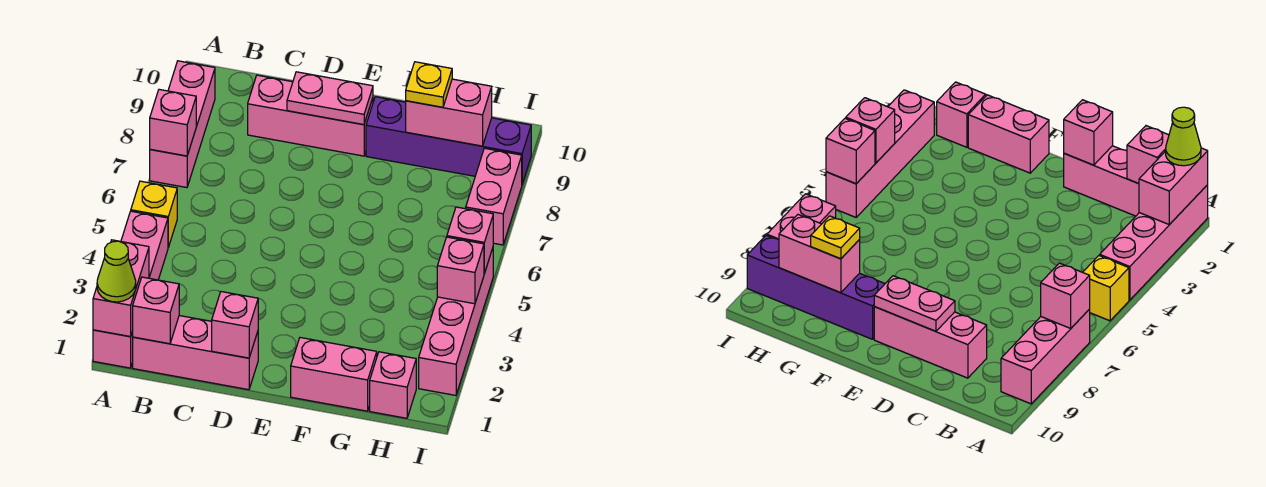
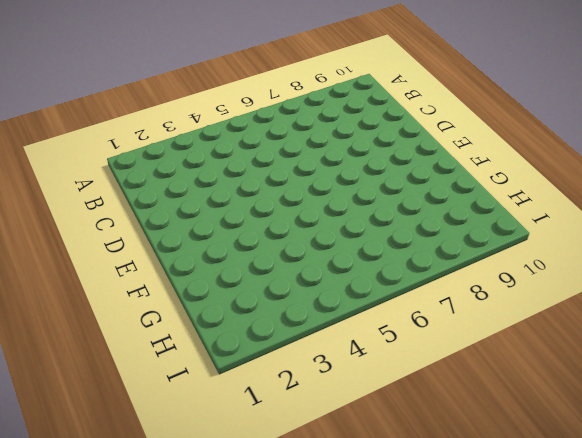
none -> pink 1x4 brick [93,211,168,368]
none -> yellow 1x1 brick [131,181,177,247]
none -> pink 1x3 brick [150,61,215,188]

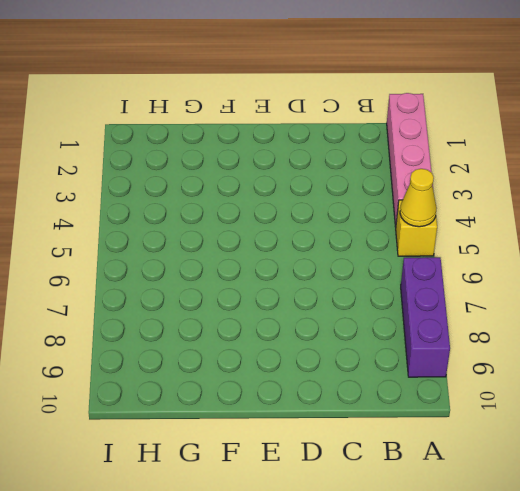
yellow 1x1 cone [400,169,437,227] -> none
purple 1x3 brick [401,257,450,377] -> pink 1x3 brick [150,61,215,188]
none -> pink 1x3 brick [133,316,258,390]
none -> pink 1x3 brick [248,75,373,156]
none -> pink 1x2 brick [291,338,377,411]

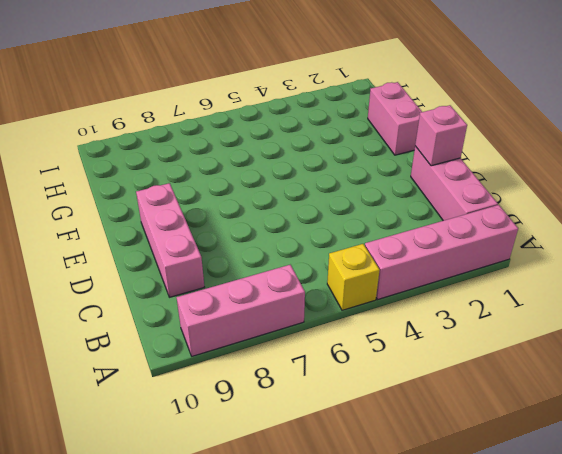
none -> purple 1x4 brick [366,97,531,184]
none -> pink 1x1 brick [370,352,416,418]
none -> pink 1x4 brick [419,248,493,395]

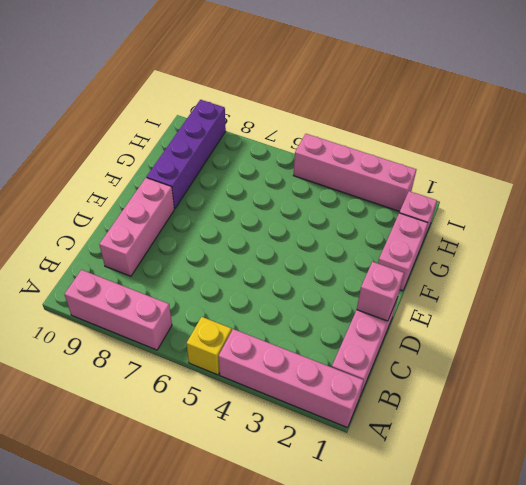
none -> pink 1x2 brick [466,148,522,245]
none -> pink 1x2 brick [93,240,149,337]
none -> pink 1x1 brick [150,89,196,156]

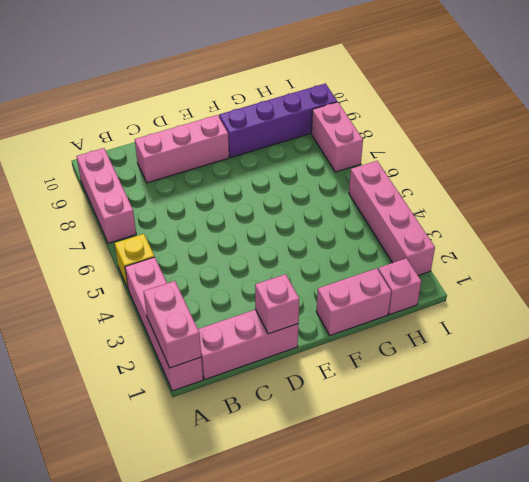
none -> pink 1x1 brick [150,89,196,156]
none -> pink 1x1 brick [132,277,179,344]
none -> pink 1x2 plate [287,72,373,125]

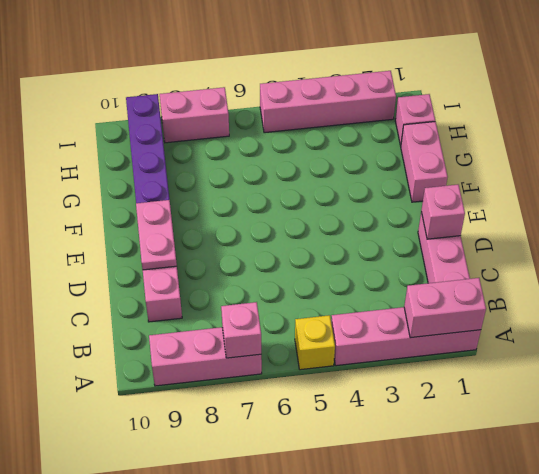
none -> pink 1x1 brick [132,277,179,344]
none -> pink 1x2 brick [406,79,492,146]
none -> pink 1x1 brick [437,237,484,304]

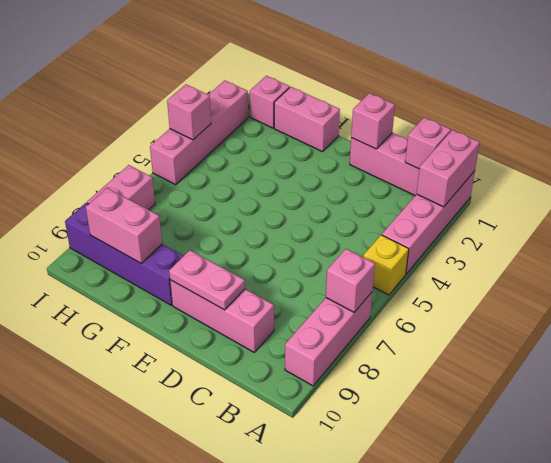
none -> pink 1x1 brick [447,207,493,273]
none -> lime 1x1 cone [97,241,136,302]
none -> yellow 1x1 plate [406,62,452,107]

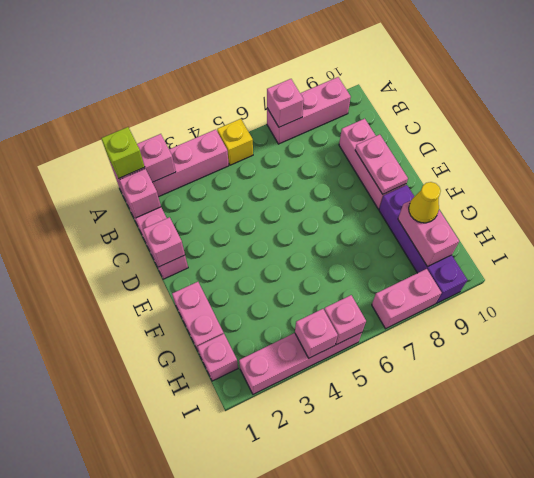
lime 1x1 brick [101,127,145,178] -> lime 1x1 cone [97,241,136,302]
yellow 1x1 cone [409,182,441,223] -> yellow 1x1 plate [406,62,452,107]

